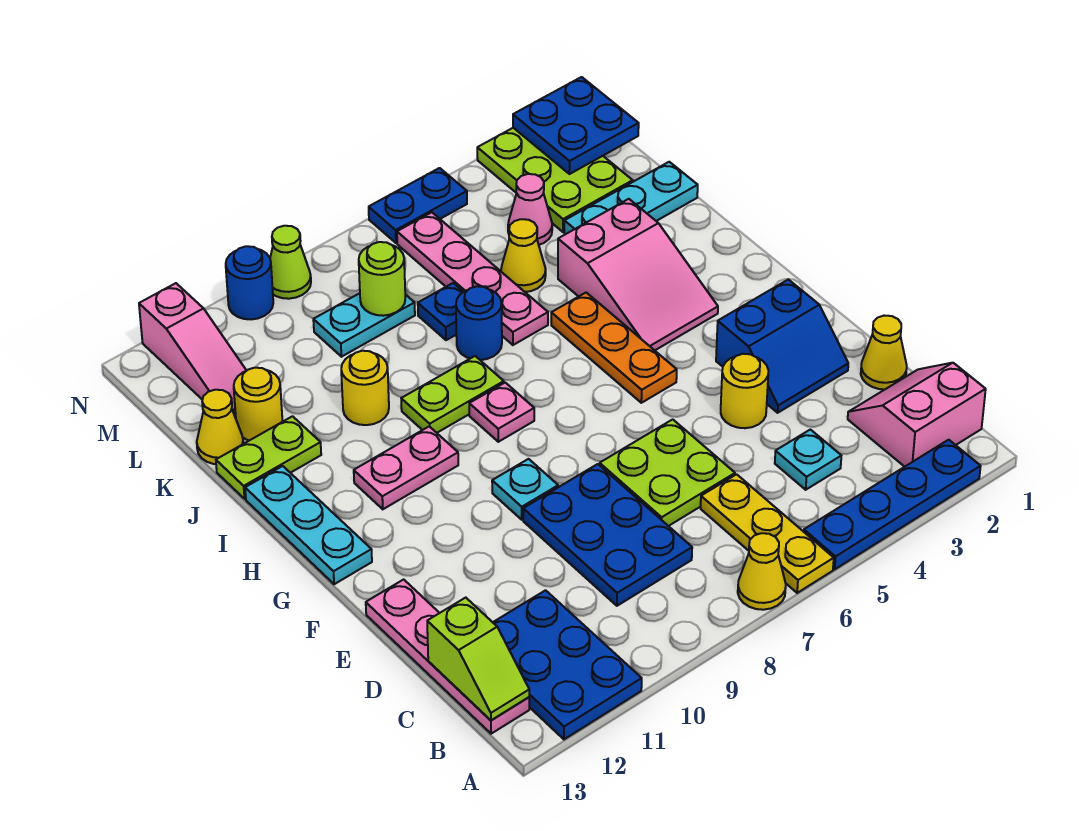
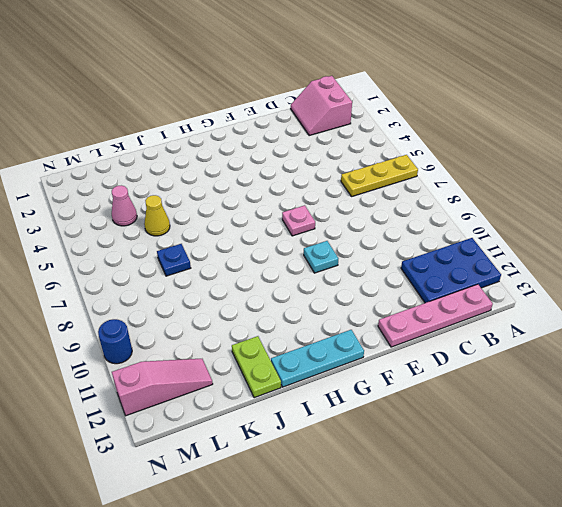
pink 1x1 plate [282,205,315,236] -> pink 1x1 plate moved to [469,383,534,442]
none -> blue 1x4 plate [804,440,981,569]
none -> yellow 1x1 cone [738,533,786,610]
none -> cyan 1x1 plate [775,430,841,490]
none -> blue 2x3 plate [523,464,692,606]

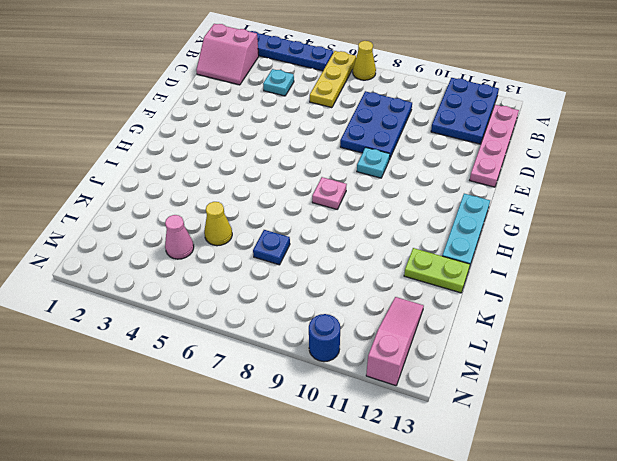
none -> yellow 1x1 cone [861,316,907,389]
none -> lime 2x2 plate [600,419,735,526]
none -> blue 2x2 slope [716,279,848,413]
none -> yellow 1x1 round brick [721,354,768,428]

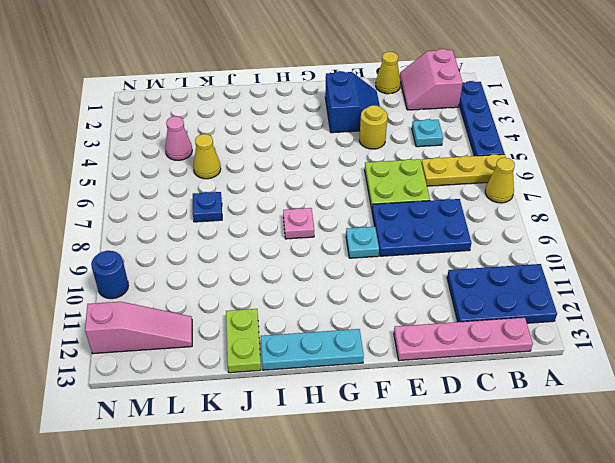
none -> orange 1x3 plate [551,293,677,403]
none -> pink 2x3 slope [558,199,718,350]
none -> pink 1x2 plate [354,426,458,509]
none -> lime 1x2 plate [401,356,504,433]

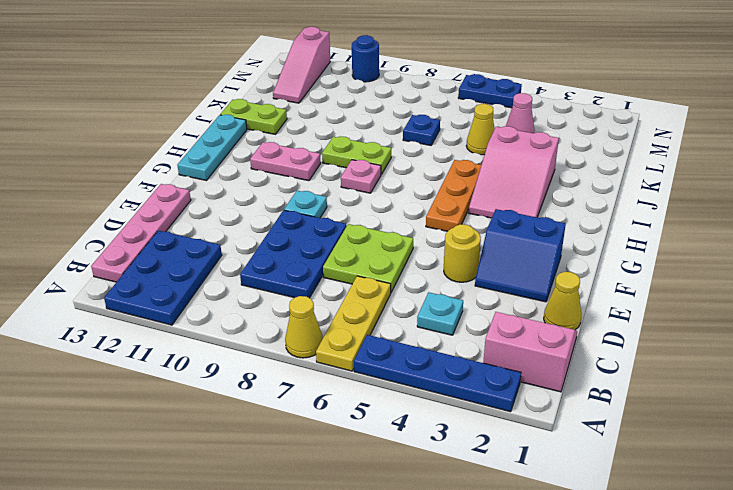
none -> pink 1x4 plate [397,212,548,345]
none -> blue 1x1 round brick [456,286,502,360]
none -> yellow 1x1 round brick [341,351,389,425]
none -> cyan 1x3 plate [564,162,698,234]

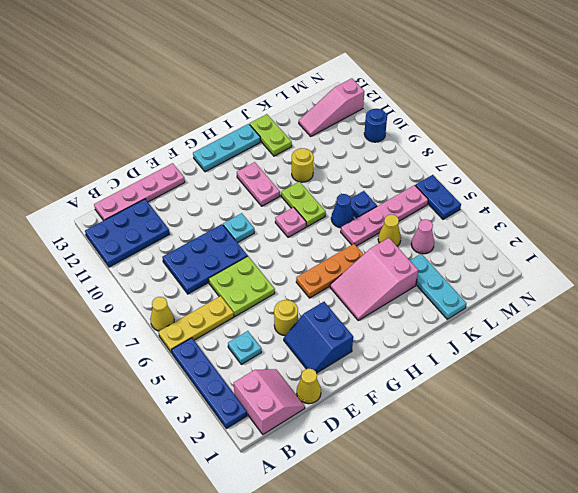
blue 1x1 cone [331,194,354,228] -> blue 1x1 round brick [456,286,502,360]
none -> yellow 1x1 round brick [234,368,283,441]
none -> yellow 1x1 cone [197,390,243,464]
none -> lime 2x3 plate [477,128,633,232]
none -> cyan 1x2 plate [313,293,415,357]

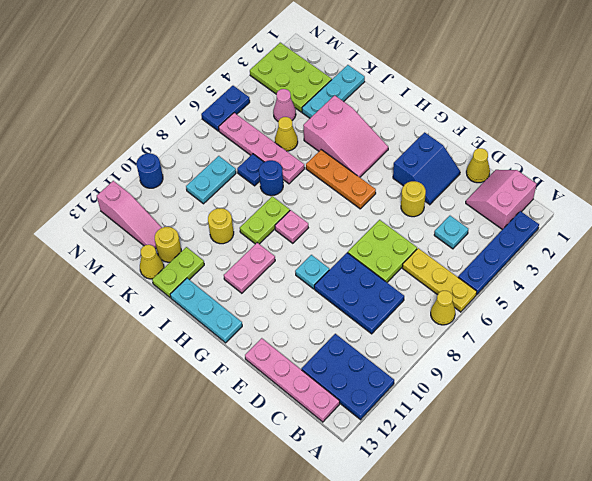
none -> lime 1x1 cone [270,226,311,299]
none -> lime 1x2 slope [427,598,529,720]
none -> lime 1x1 round brick [359,242,405,316]
none -> blue 2x2 plate [513,77,639,174]

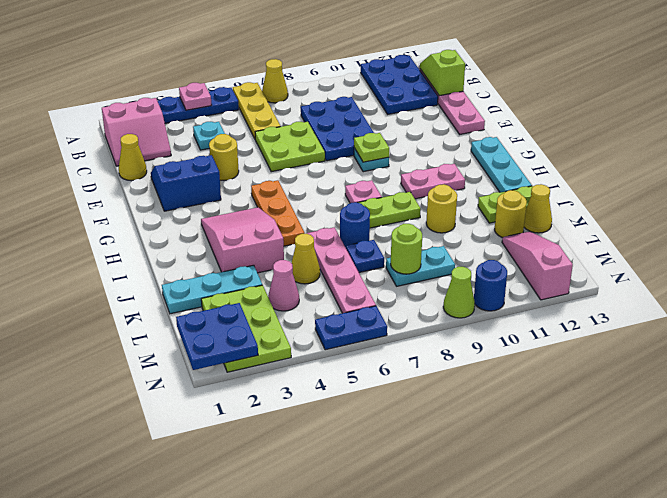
pink 1x1 plate [179,83,212,110] -> none
lime 1x1 plate [354,133,389,162] -> none

